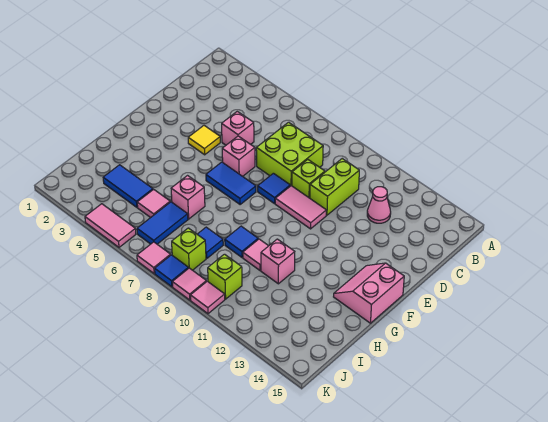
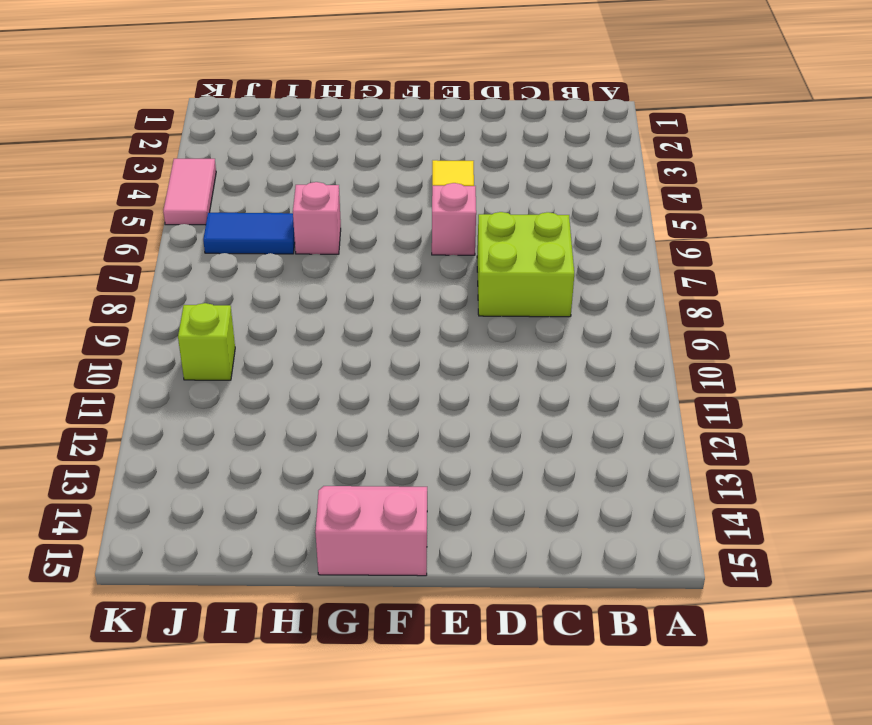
none -> lime 1x2 brick [310,159,359,215]
none -> pink 1x1 cone [367,187,391,223]
none -> pink 1x1 brick [222,111,254,145]

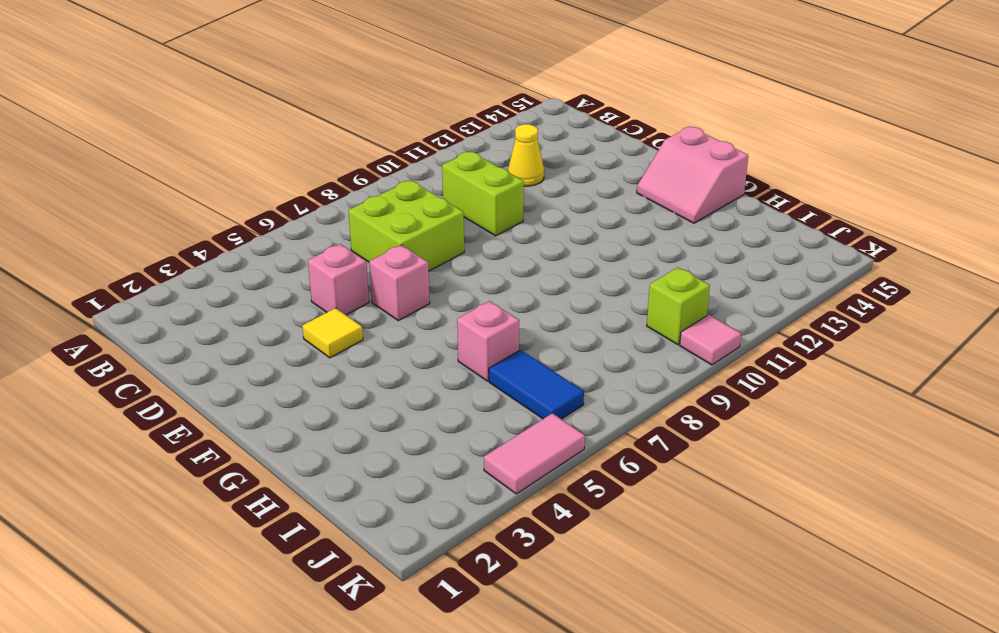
yellow 1x1 cone [508,124,544,186] -> pink 1x1 cone [367,187,391,223]
none -> lime 1x1 brick [292,160,325,198]
none -> blue 1x1 tile [258,173,290,204]
none -> pink 1x2 tile [275,186,326,229]

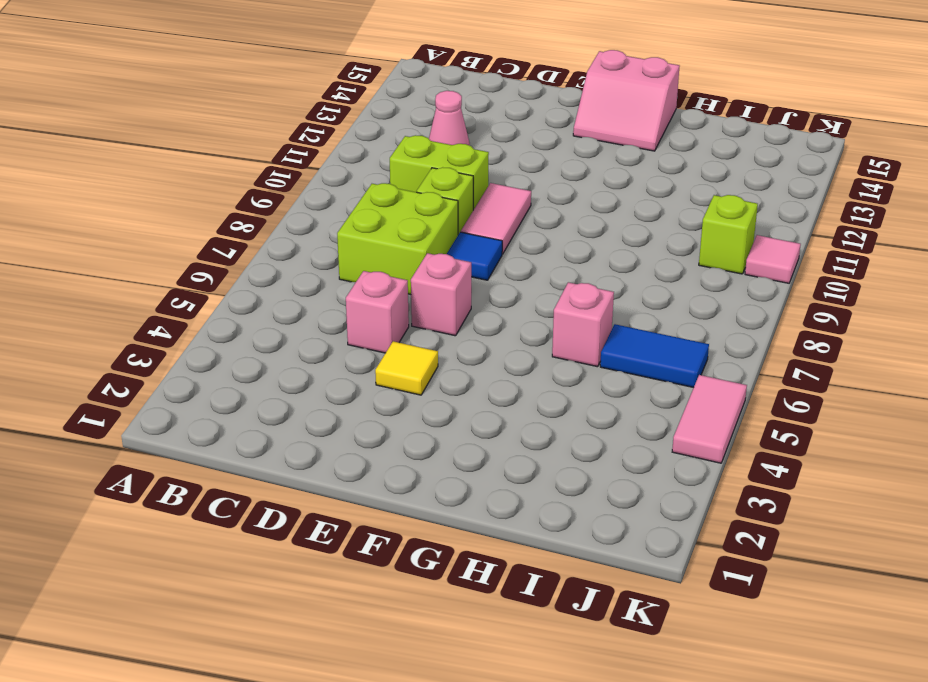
none -> blue 1x2 tile [206,162,256,204]
none -> blue 1x1 tile [225,226,258,257]
none -> pink 1x1 tile [243,239,268,271]

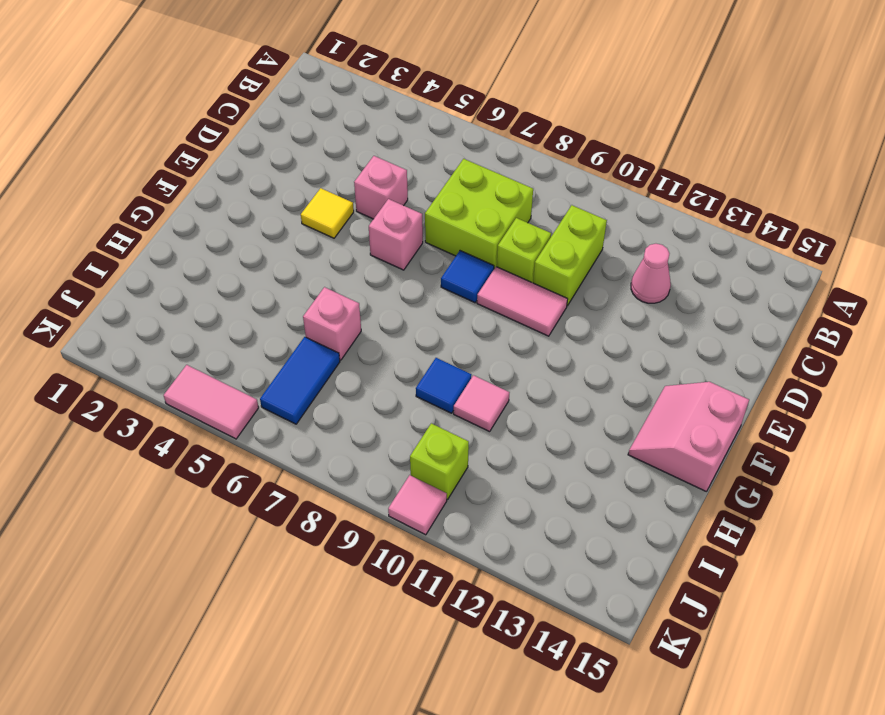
none -> blue 1x2 tile [206,162,256,204]
none -> pink 1x1 brick [261,239,295,284]
none -> blue 1x2 tile [103,165,153,207]

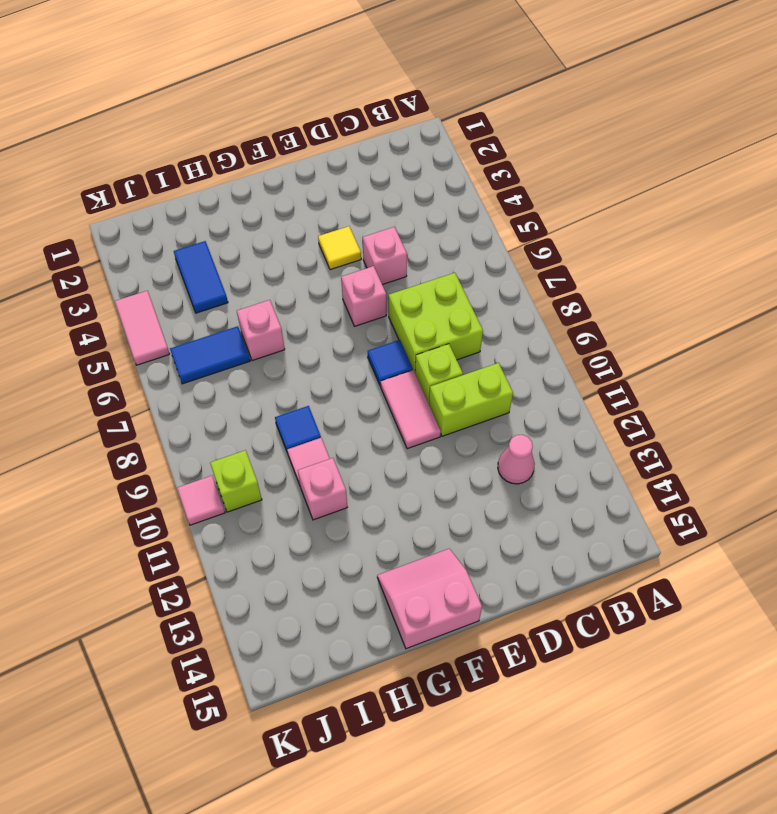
none -> blue 1x2 tile [206,162,256,204]
none -> pink 1x1 tile [137,189,170,218]
none -> blue 1x1 tile [197,227,223,258]

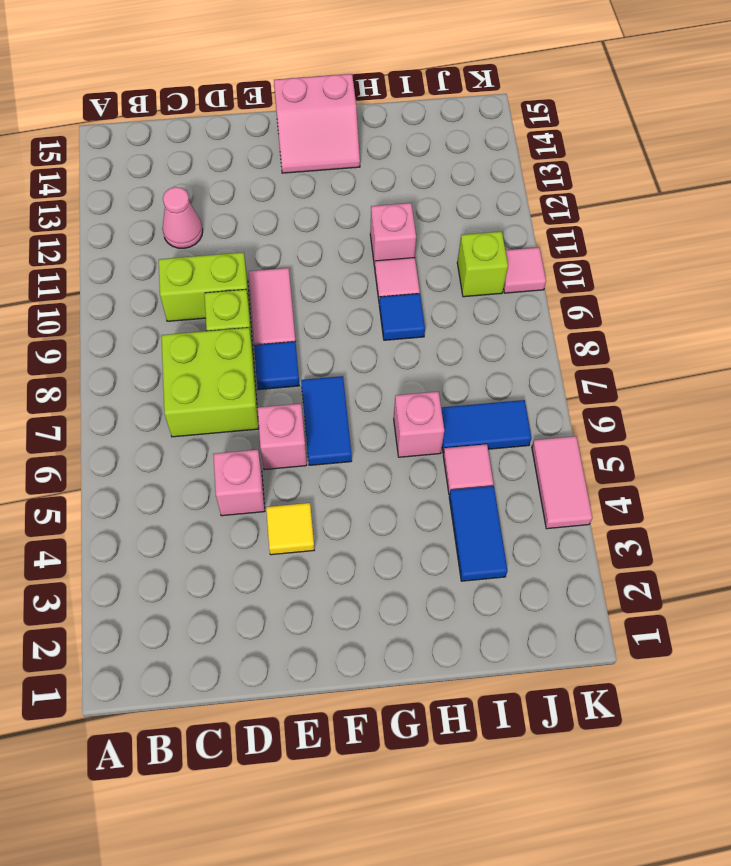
none -> blue 1x1 tile [197,227,223,258]
none -> lime 1x1 brick [172,228,206,270]
none -> pink 1x1 tile [137,242,171,273]

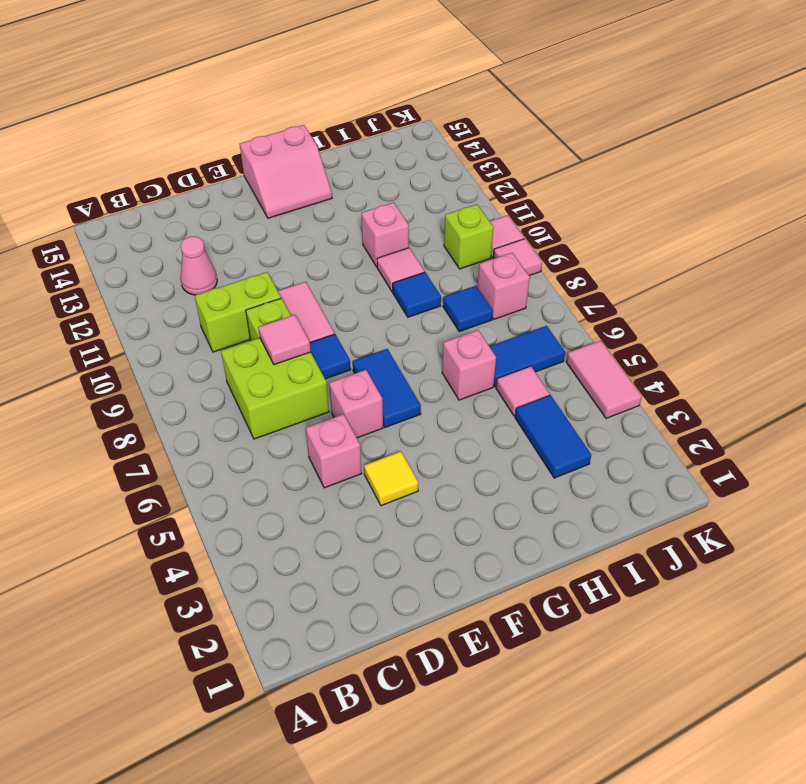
pink 1x1 tile [258,315,311,365] -> pink 1x1 tile moved to [137,242,171,273]
pink 1x1 brick [478,253,530,319] -> lime 1x1 brick [172,228,206,270]
none -> blue 1x1 tile [155,255,188,287]

